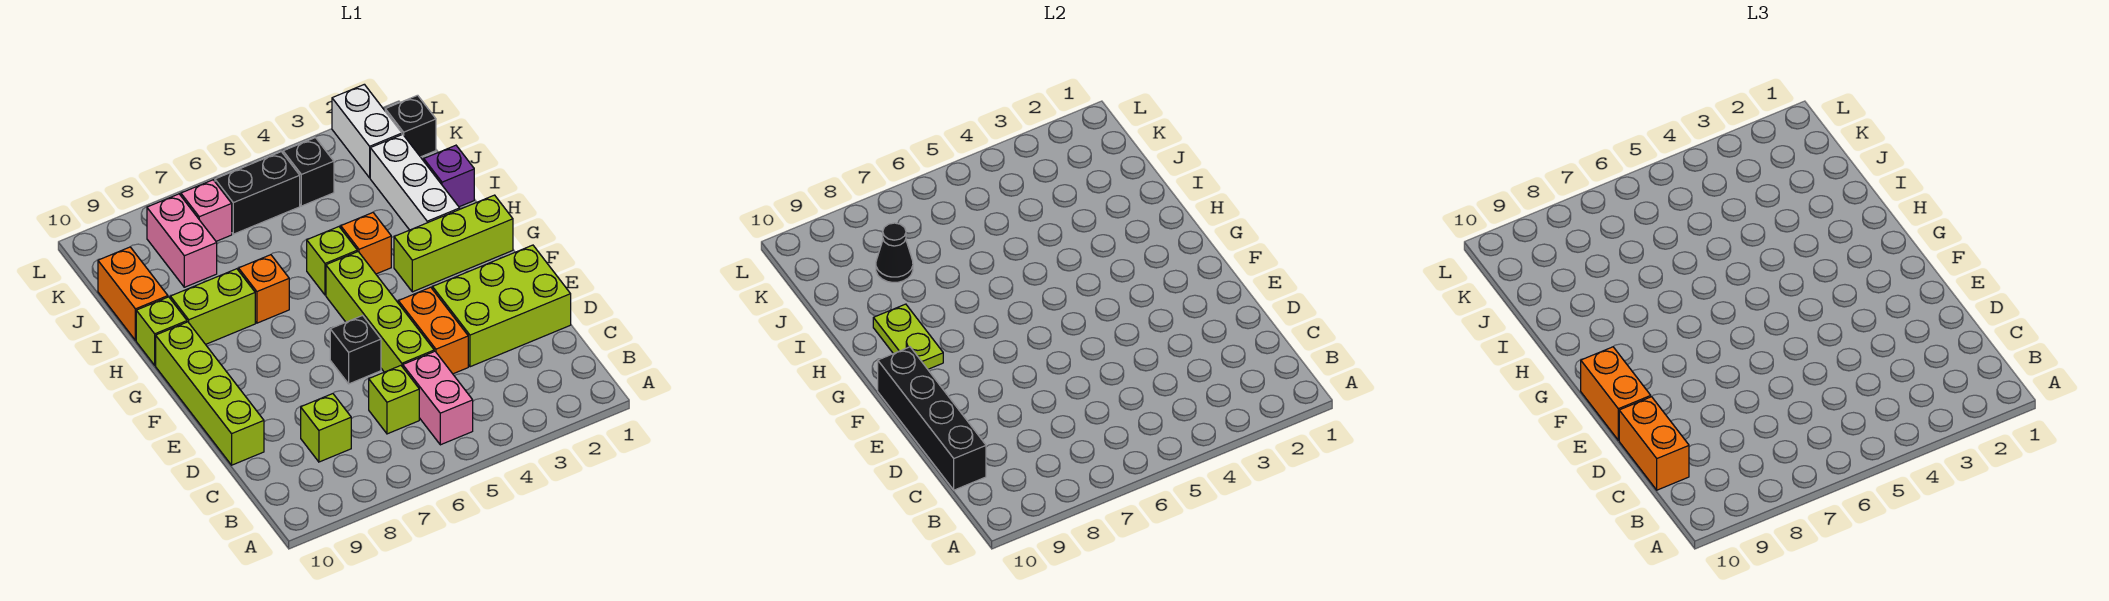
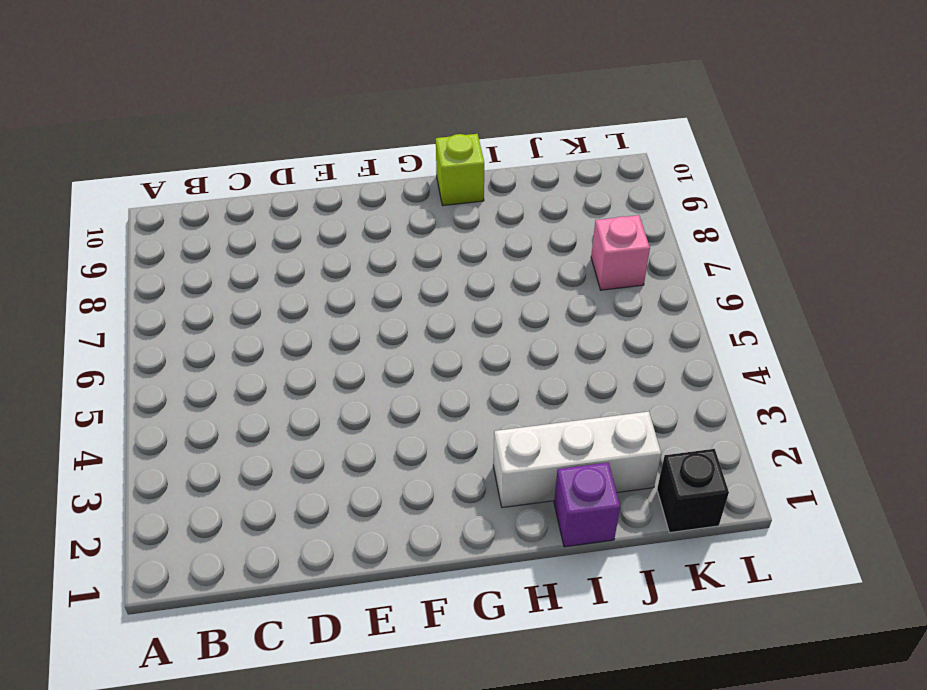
none -> pink 1x2 brick [403,351,473,445]
none -> lime 1x1 brick [369,366,419,434]
none -> lime 1x1 brick [301,394,351,462]

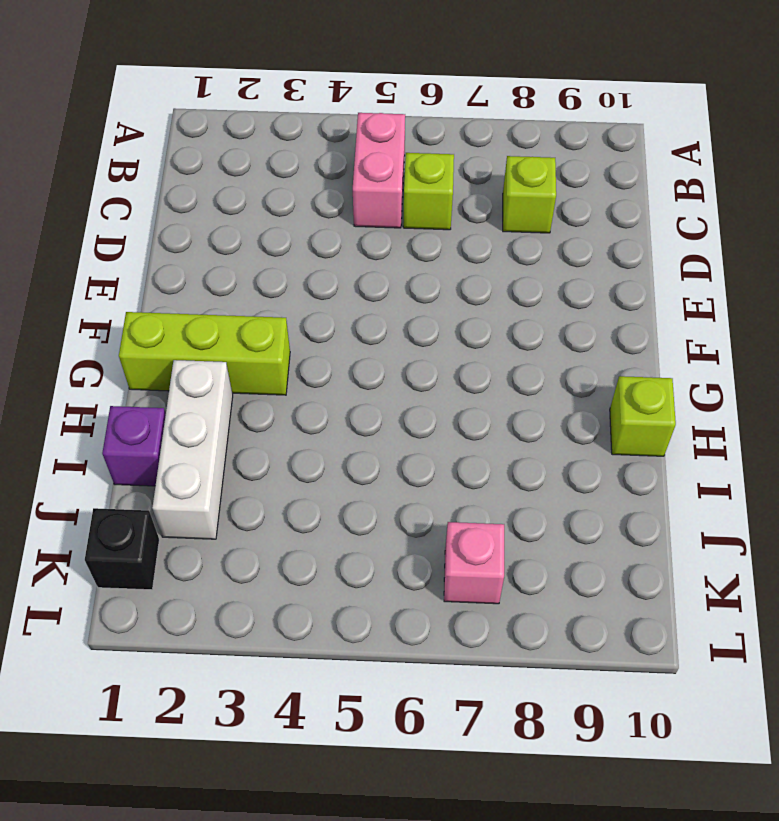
none -> lime 2x3 brick [432,245,571,367]
none -> orange 1x2 brick [398,287,468,374]
none -> lime 1x4 brick [326,252,434,372]

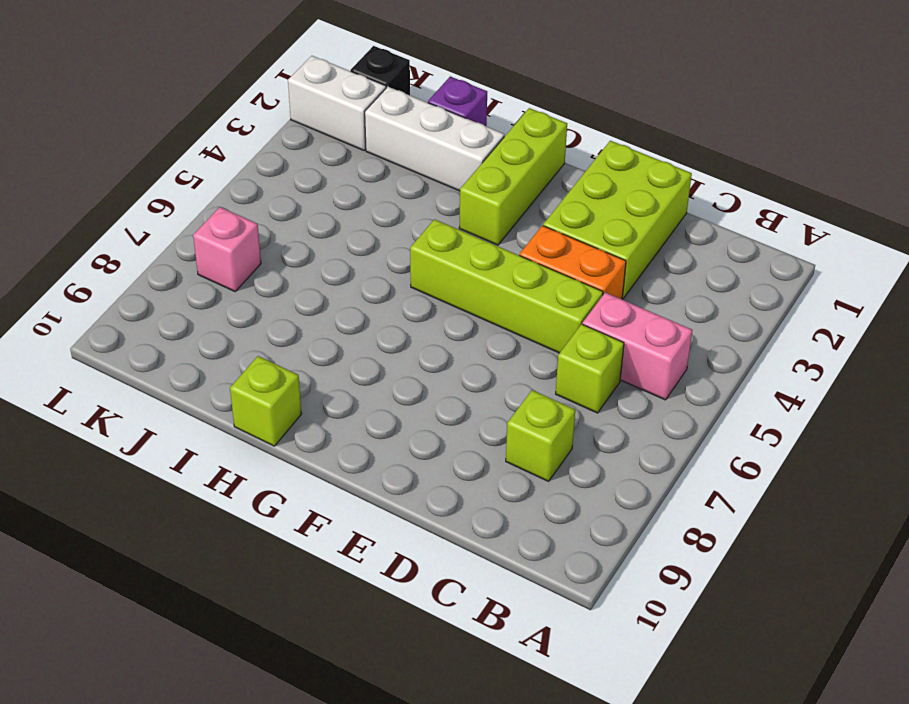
none -> lime 1x4 brick [156,322,264,465]
none -> black 1x1 brick [330,316,381,384]
none -> orange 1x1 brick [341,213,391,274]

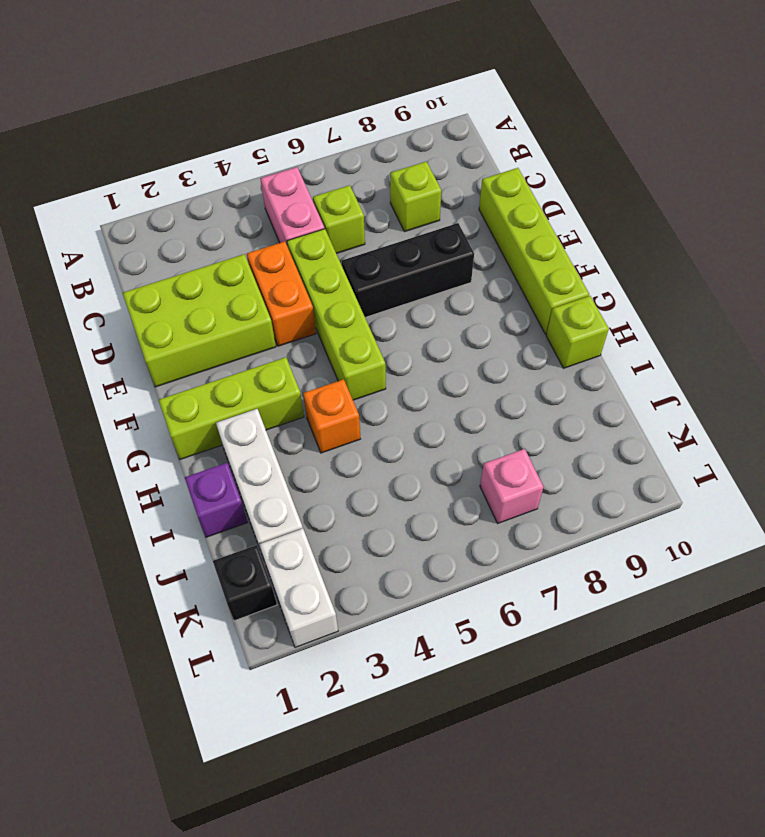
black 1x3 brick [342,223,474,317] -> black 1x1 brick [330,316,381,384]
none -> lime 1x1 brick [307,227,357,295]
none -> orange 1x1 brick [239,255,289,323]
none -> lime 1x2 brick [170,269,255,344]

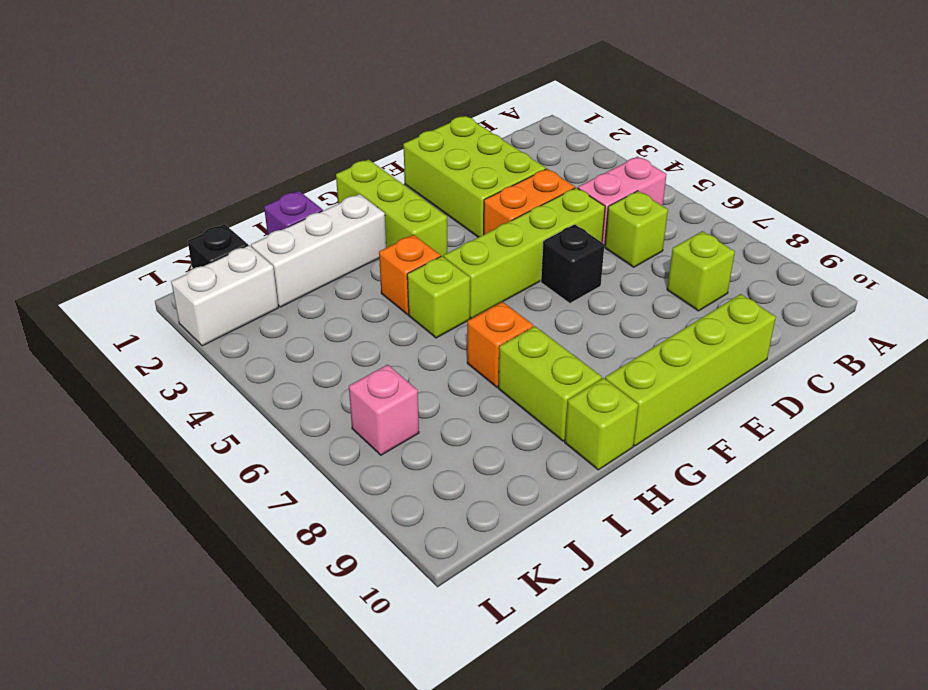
none -> orange 1x2 brick [98,247,168,340]
none -> pink 1x2 brick [147,194,217,287]
none -> black 1x1 brick [283,137,334,206]

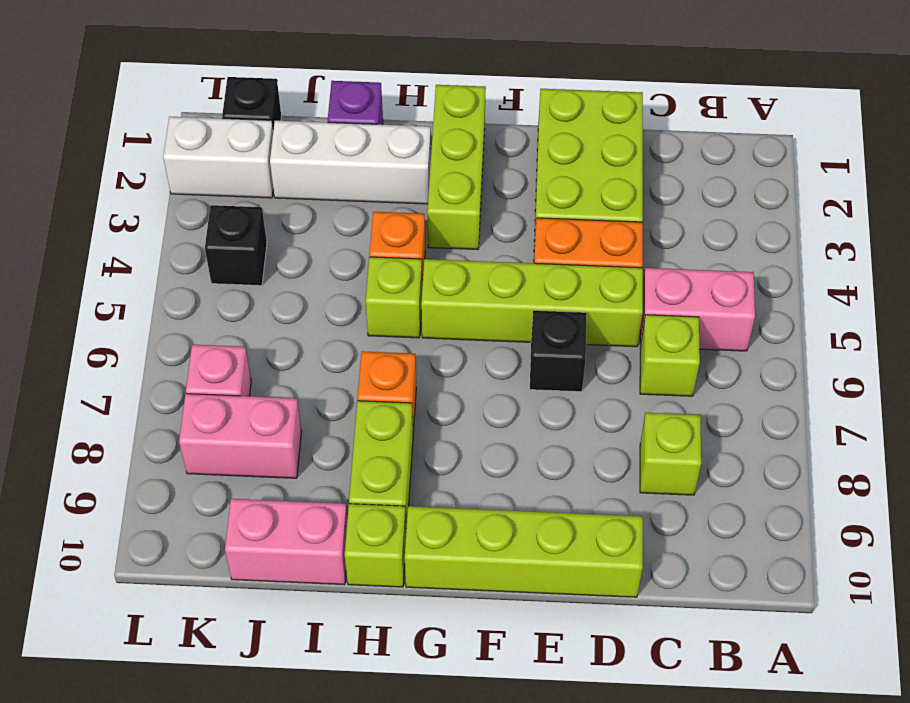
pink 1x2 brick [225,499,347,585] -> orange 1x2 brick [98,247,168,340]
none -> black 1x2 brick [215,152,300,234]
none -> black 1x4 brick [878,347,986,490]
none -> lime 1x2 plate [873,304,943,369]

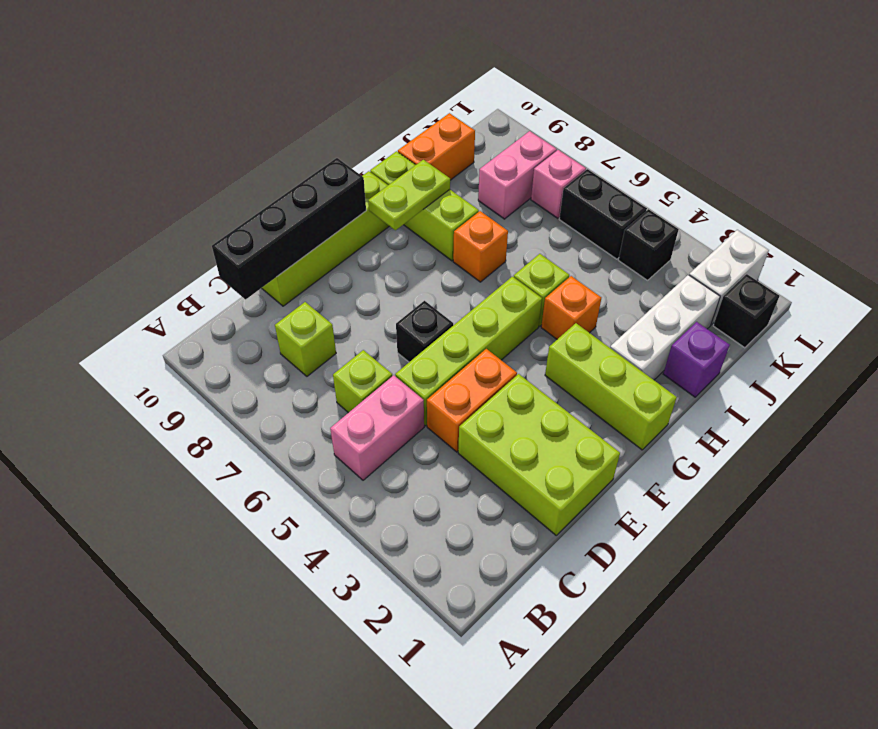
none -> black 1x1 cone [876,223,913,282]
none -> orange 1x2 brick [1619,397,1689,490]
none -> orange 1x2 brick [1581,347,1651,440]

